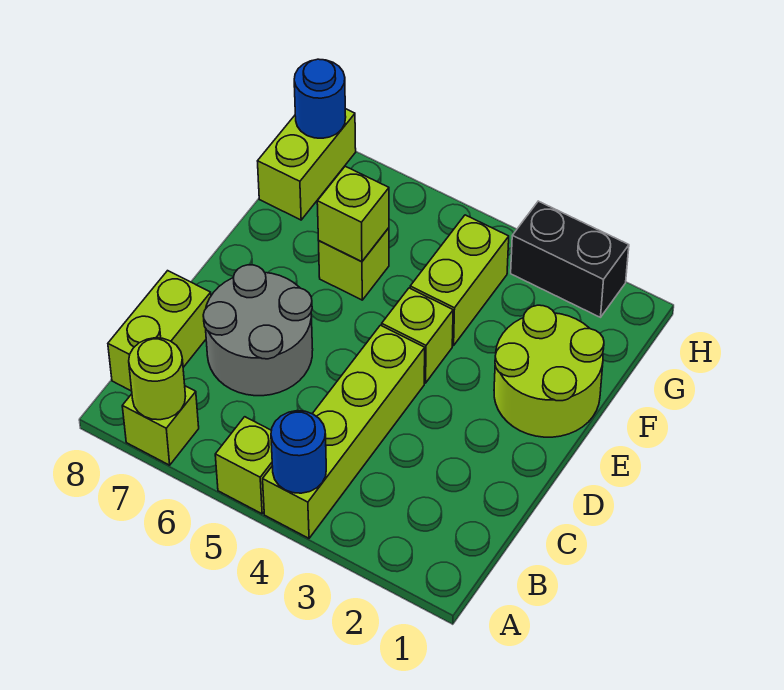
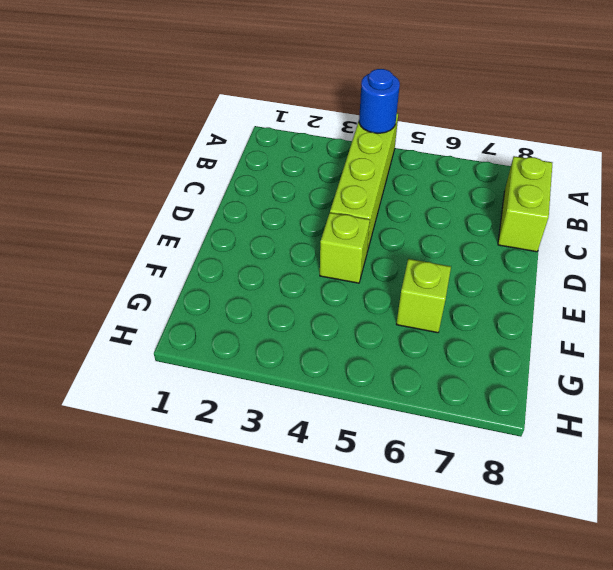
none -> lime 1x1 brick [215,417,272,514]
none -> lime 1x1 brick [122,386,199,465]
none -> grey 2x2 round brick [203,265,313,396]

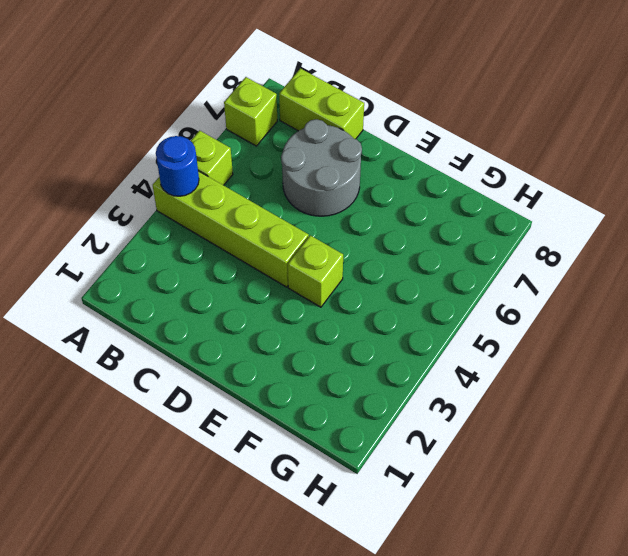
none -> lime 2x2 round brick [494,305,604,437]
none -> lime 1x2 brick [410,215,509,346]
none -> lime 1x1 brick [319,228,389,300]

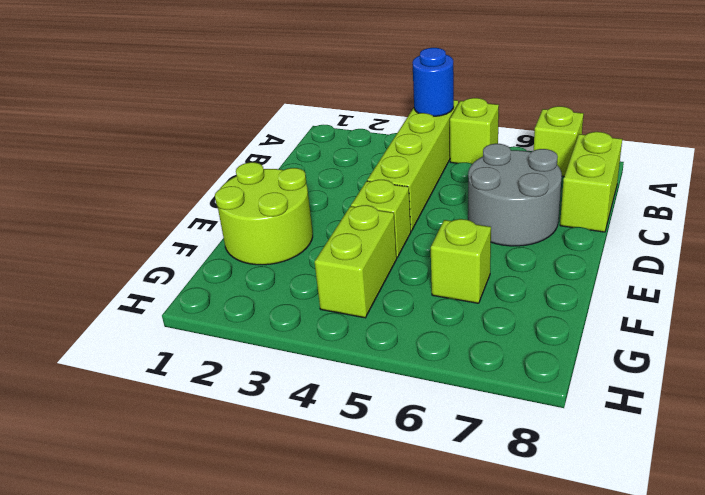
none -> lime 1x2 brick [258,109,356,220]
none -> black 1x2 brick [511,201,629,317]
none -> lime 1x1 round brick [129,338,186,420]

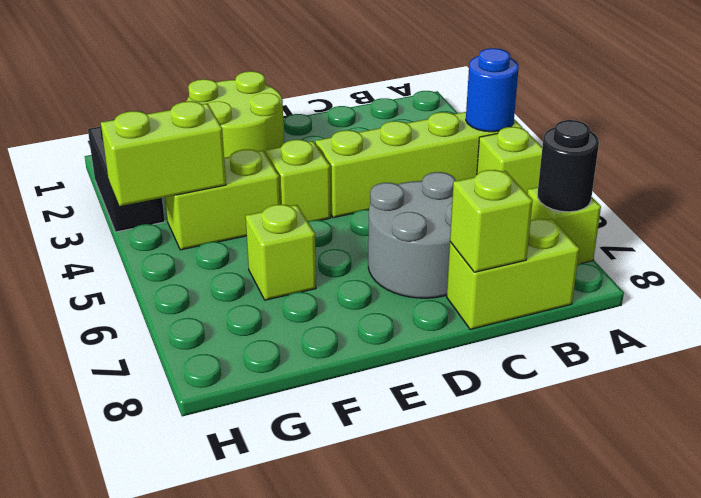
black 1x1 round brick [538,120,599,212] -> lime 1x1 round brick [129,338,186,420]
lime 1x1 brick [450,170,533,272] -> lime 1x1 brick moved to [317,166,389,262]
lime 1x2 brick [101,101,226,206] -> lime 1x2 brick moved to [258,109,356,220]
none -> blue 1x1 round brick [294,59,346,138]

